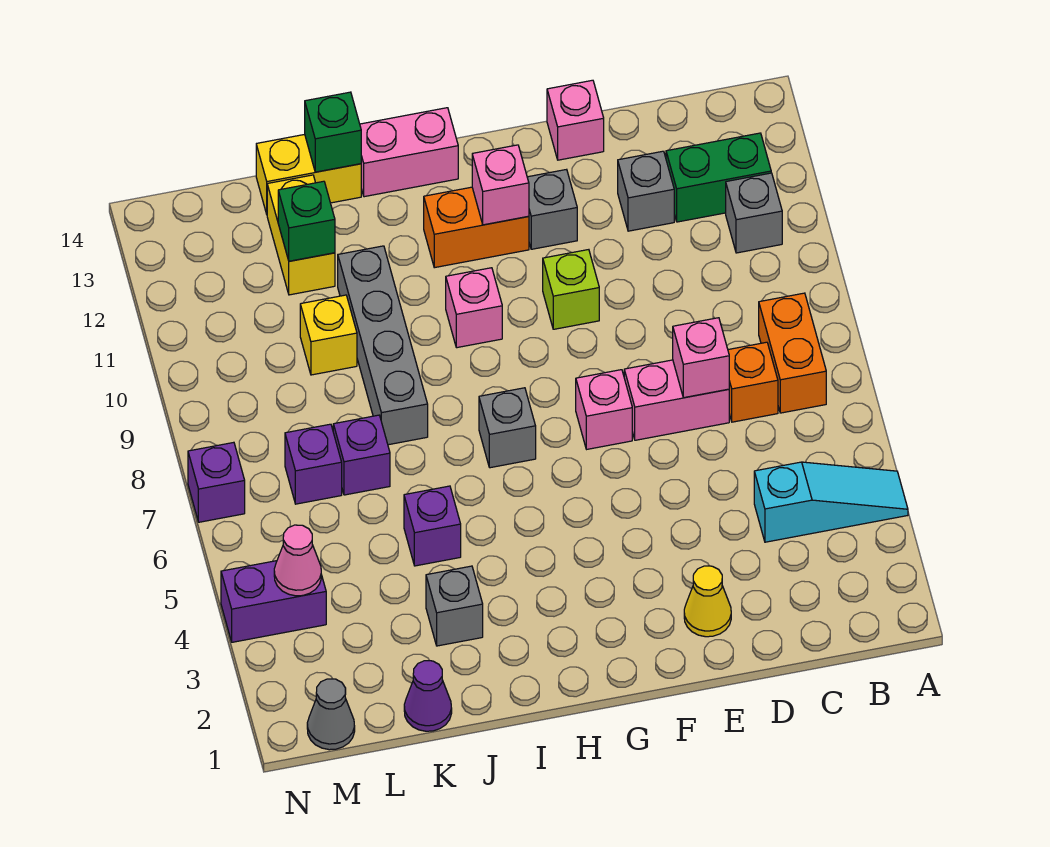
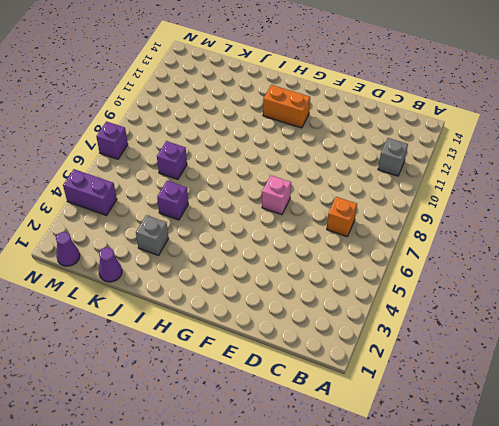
purple 1x1 cone [56,232,80,266] -> grey 1x1 cone [307,679,355,750]
none -> cyan 1x3 slope [754,462,908,542]
none -> orange 1x2 brick [759,293,826,413]
none -> green 1x2 brick [666,133,771,222]
none -> pink 1x2 brick [624,360,729,440]

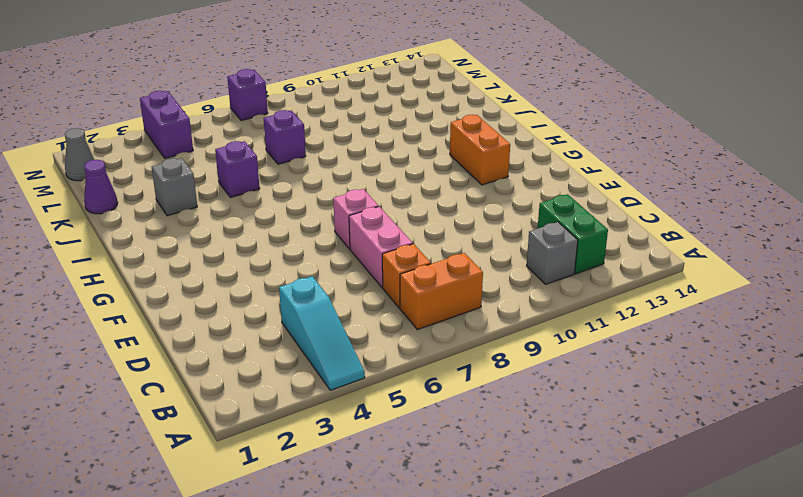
none -> grey 1x1 brick [618,151,674,231]
none -> yellow 1x1 cone [684,566,731,637]
none -> pink 1x1 brick [547,80,604,160]
none -> lime 1x1 brick [543,250,599,329]

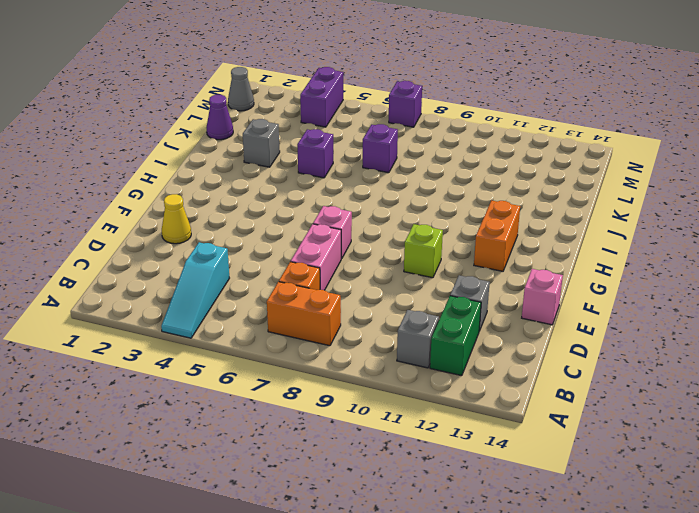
none -> grey 1x1 brick [527,169,577,249]
none -> grey 1x1 brick [479,388,536,468]
none -> pink 1x1 brick [446,268,502,348]
none -> pink 1x2 brick [360,108,458,197]

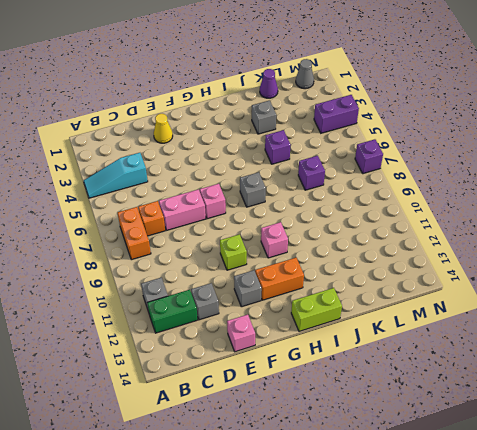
lime 1x2 brick [291,288,342,331] -> pink 1x2 brick [360,108,458,197]
none -> grey 1x4 brick [338,246,428,445]
none -> yellow 1x2 brick [256,134,361,214]
none -> yellow 1x1 brick [300,295,357,375]
none -> yellow 1x2 brick [267,175,335,295]

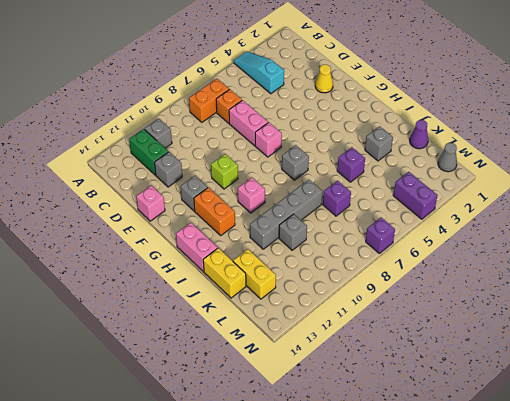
grey 1x1 brick [279,214,307,250] -> yellow 1x1 brick [300,295,357,375]
yellow 1x2 brick [233,249,276,299] -> yellow 1x2 brick turned to [267,175,335,295]
none -> purple 1x1 brick [285,424,342,504]
none -> pink 1x1 brick [673,318,729,398]
none -> pink 1x1 brick [472,145,529,225]
none -> green 1x1 brick [305,92,361,172]

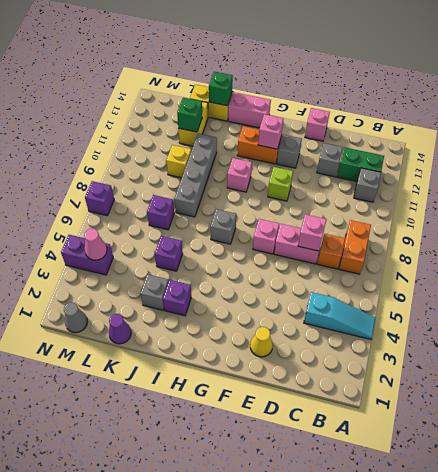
purple 1x1 brick [163,280,191,316] -> purple 1x1 brick moved to [285,424,342,504]

